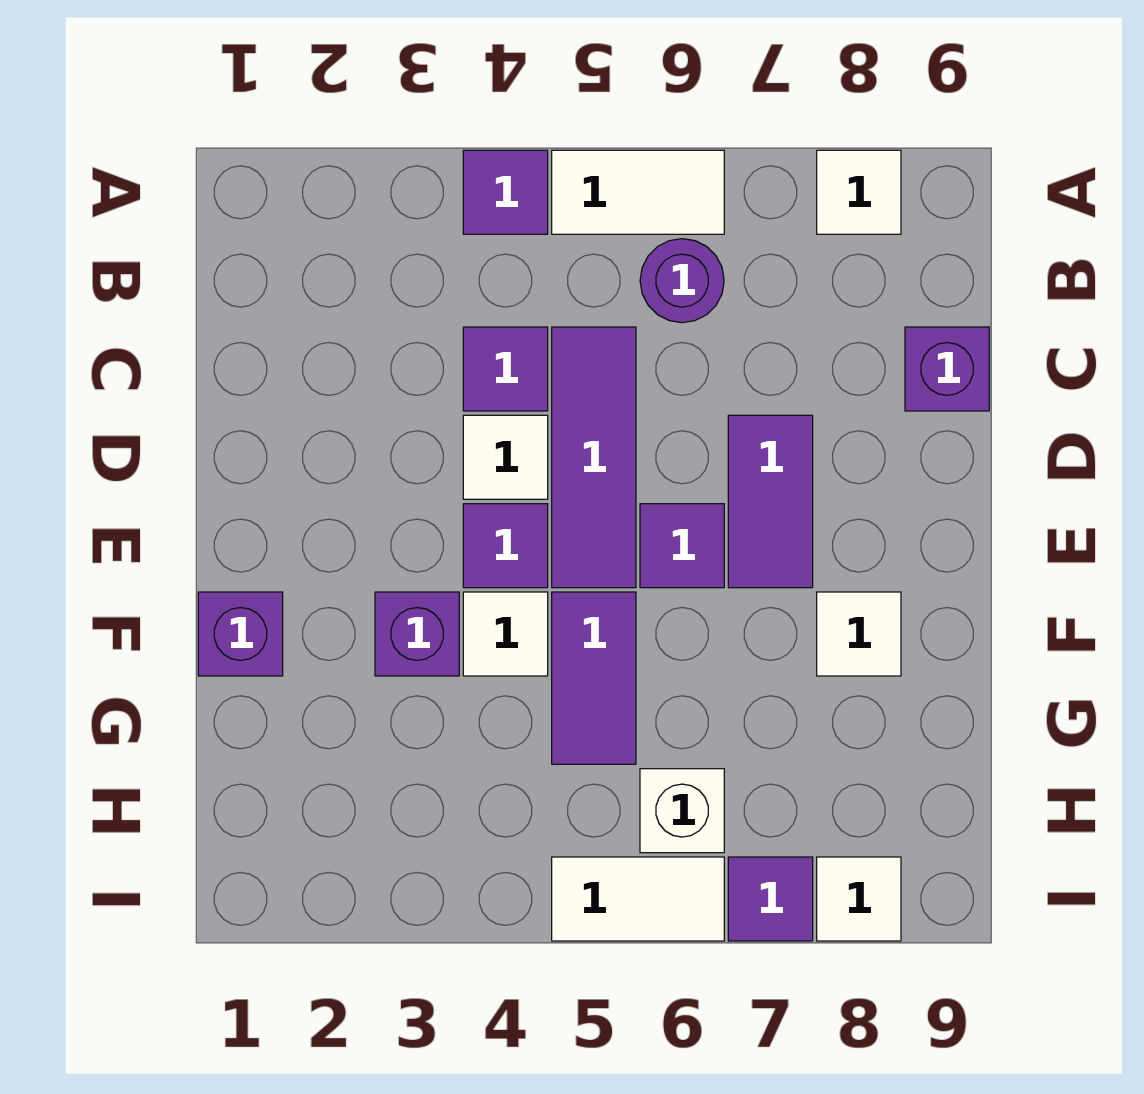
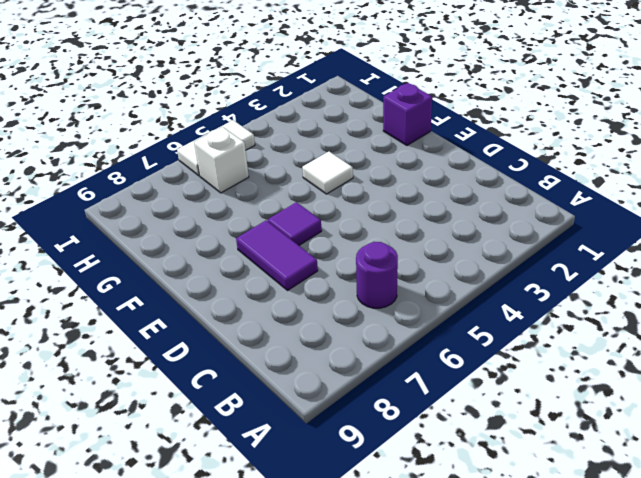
none -> purple 1x1 tile [463,150,548,234]
none -> white 1x2 tile [552,150,724,234]
none -> white 1x1 tile [817,150,901,234]

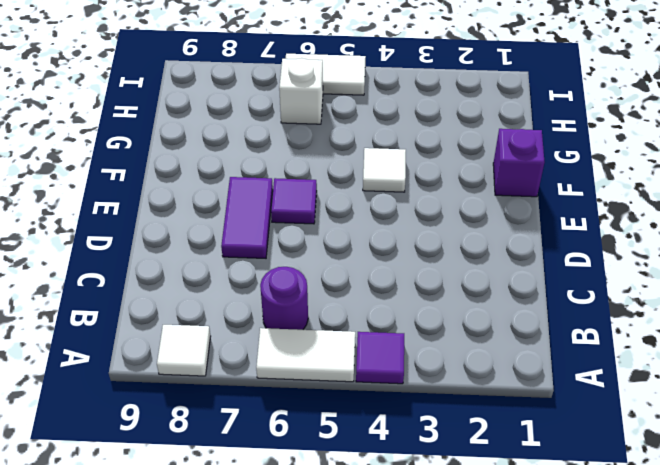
none -> purple 1x1 tile [463,327,548,411]
none -> purple 1x3 tile [552,327,636,588]
none -> purple 1x1 brick [905,327,989,411]

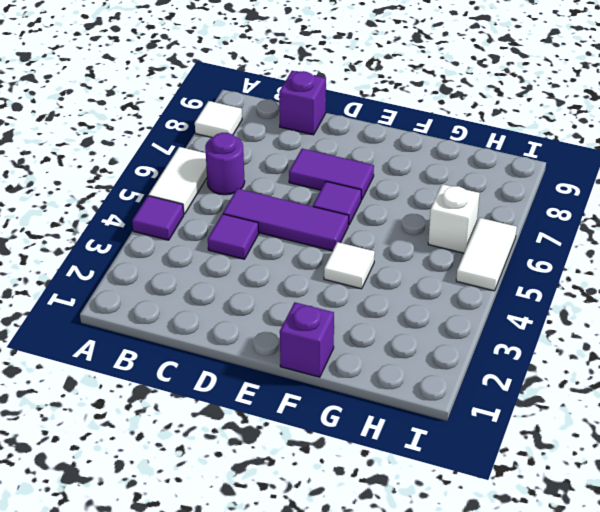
none -> white 1x1 tile [463,415,548,499]
none -> purple 1x1 tile [463,504,548,588]
none -> purple 1x1 brick [375,592,459,676]

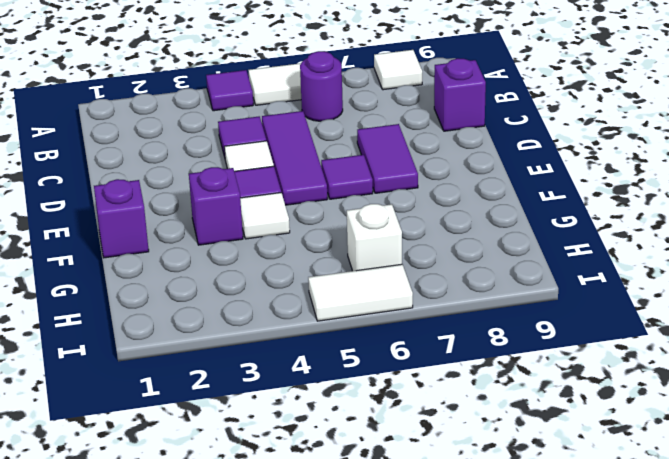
none -> purple 1x2 tile [552,592,636,764]
none -> white 1x1 tile [817,592,901,676]
none -> purple 1x1 tile [728,857,813,941]

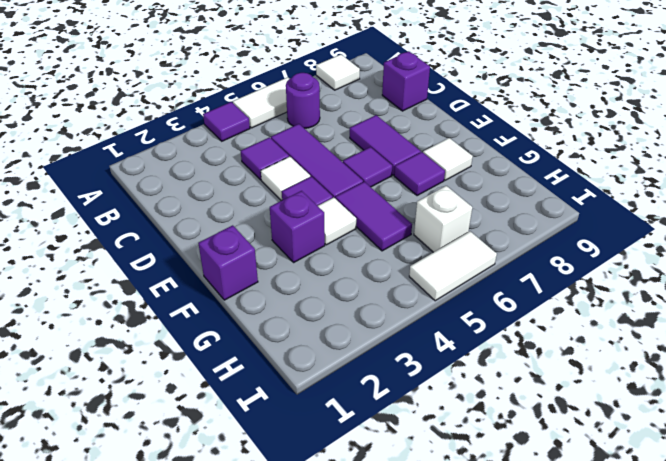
purple 1x1 tile [394,152,445,196] -> purple 1x1 tile moved to [728,857,813,941]
none -> white 1x1 tile [817,857,901,941]

